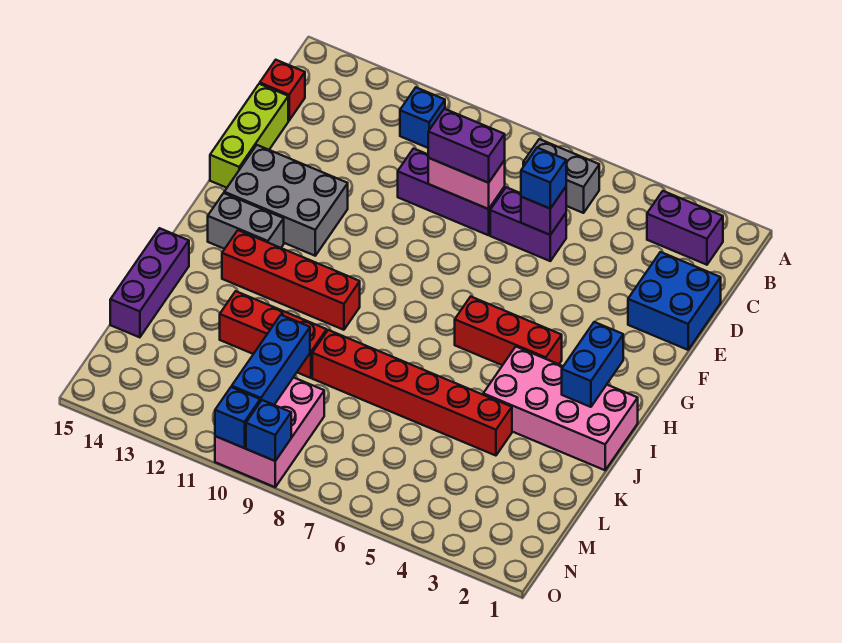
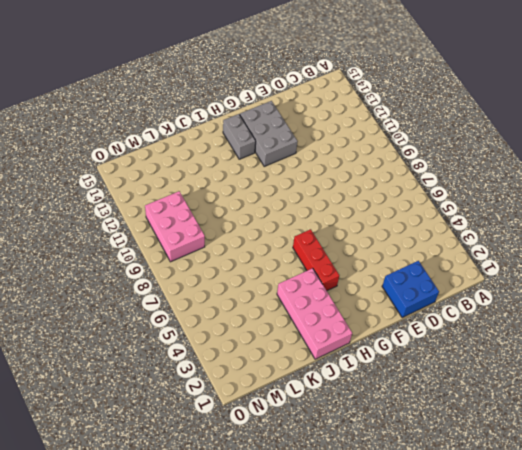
pink 2x3 brick [145,191,205,262] -> pink 2x3 brick turned to [215,377,324,487]
none -> purple 1x2 brick [647,191,723,265]
none -> grey 1x2 brick [523,139,599,213]
none -> blue 1x1 brick [400,88,445,148]

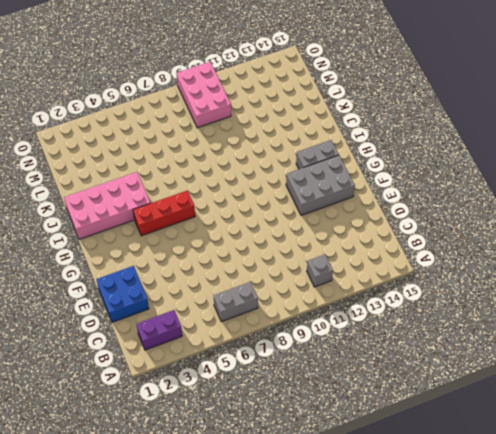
grey 1x1 brick [307,254,333,287] -> blue 1x1 brick [400,88,445,148]
none -> red 1x1 brick [260,60,305,121]
none -> purple 1x2 brick [490,187,566,261]
none -> purple 1x3 brick [398,149,505,235]

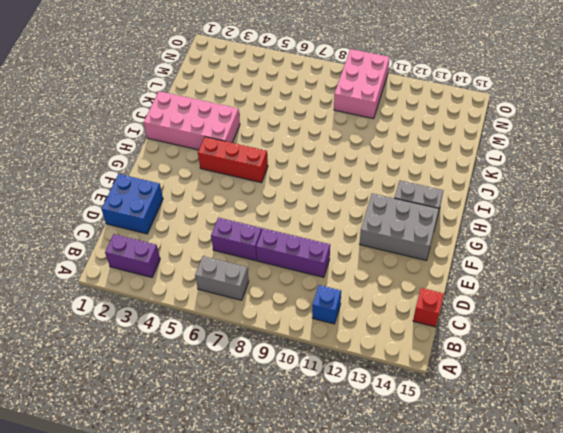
none -> lime 1x3 brick [210,84,288,188]
none -> red 1x4 brick [222,230,360,330]
none -> purple 1x3 brick [110,228,189,337]

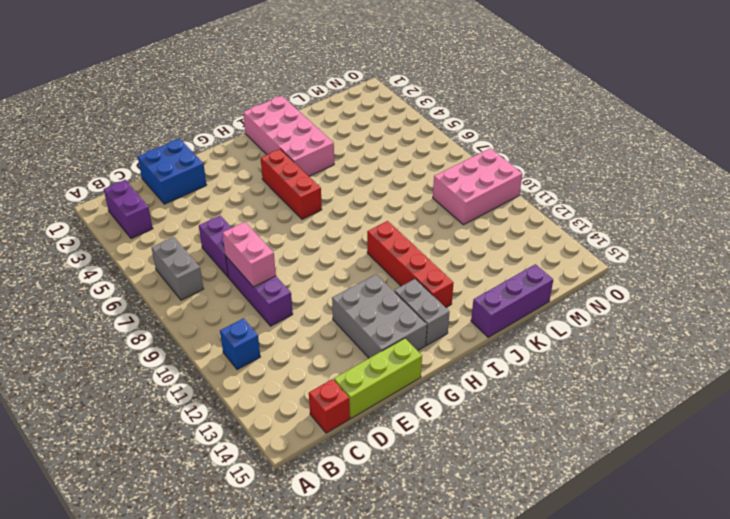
none -> red 1x6 brick [312,330,512,456]
none -> red 1x3 brick [220,291,327,378]
none -> purple 1x1 brick [521,187,566,235]

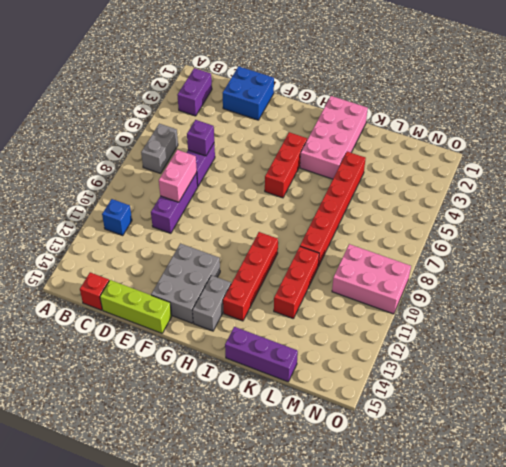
none -> blue 1x2 brick [562,322,623,407]
none -> blue 1x3 brick [232,315,310,405]
none -> blue 1x1 brick [246,400,291,461]

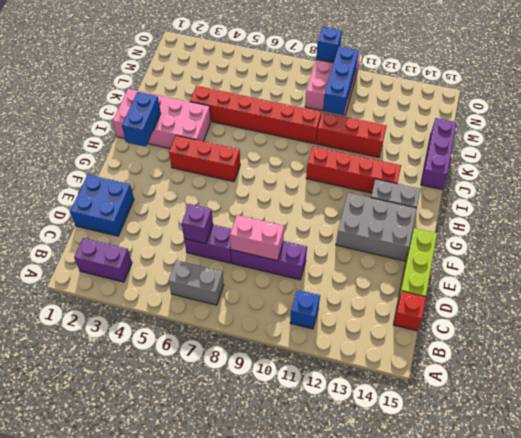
none -> blue 1x1 brick [215,387,260,448]
none -> blue 1x1 brick [521,148,566,209]
none -> purple 1x2 brick [428,109,505,183]

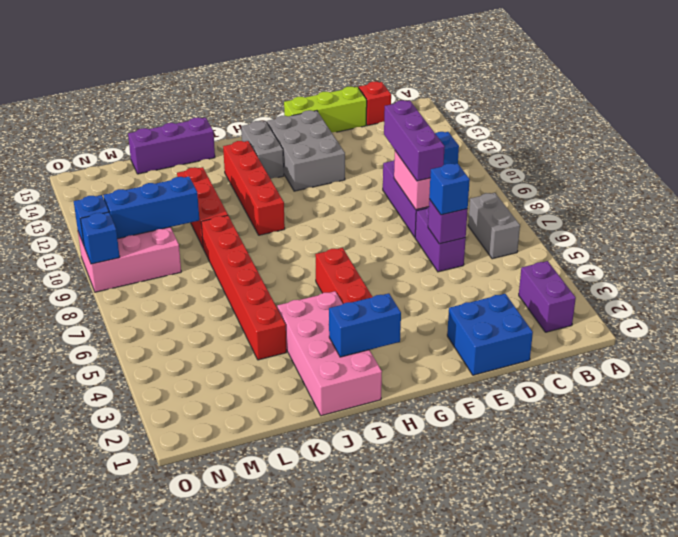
purple 1x3 brick [384,100,445,181] -> purple 1x2 brick [428,109,505,183]

